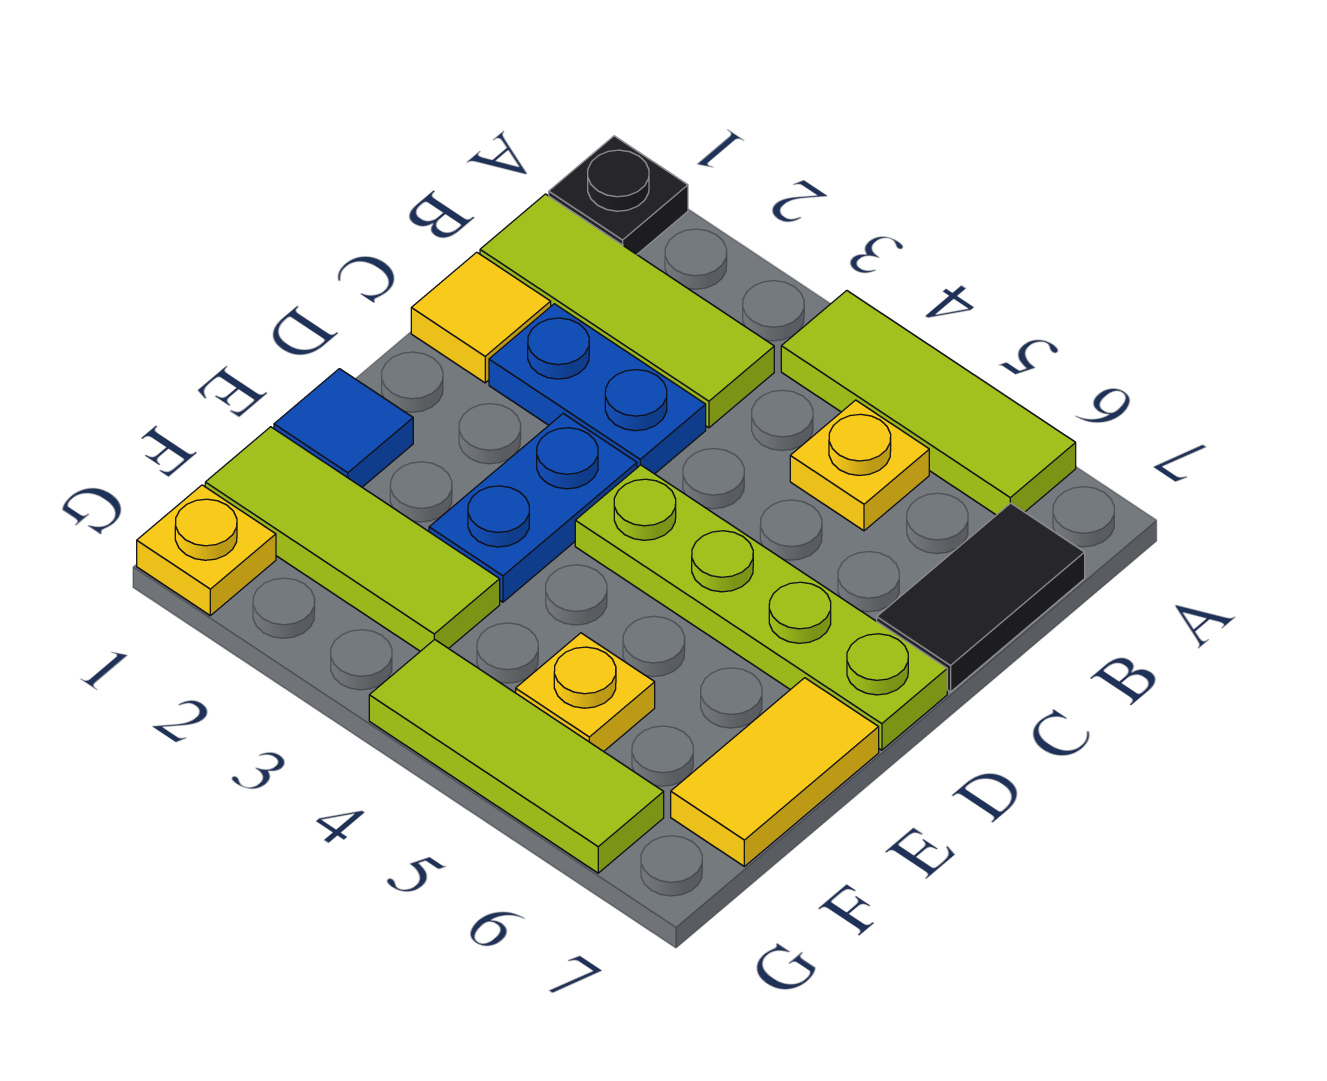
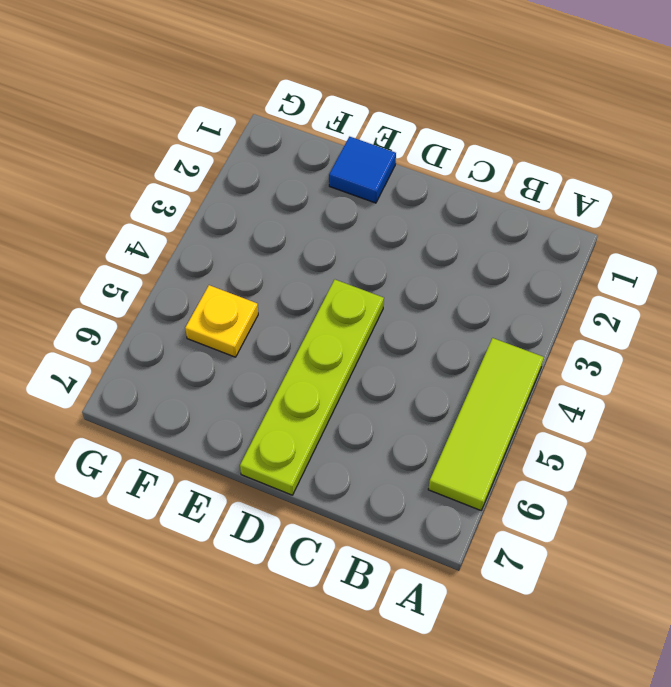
none -> black 1x1 plate [549,136,688,254]
none -> lime 1x3 tile [480,194,774,428]
none -> yellow 1x1 plate [790,400,929,531]

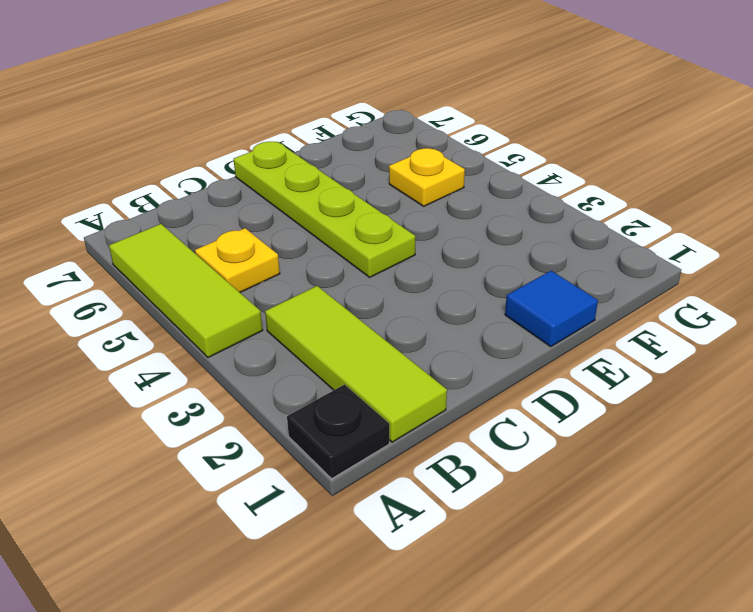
none -> black 1x2 tile [877,503,1085,692]
none -> yellow 1x1 tile [411,252,551,383]
none -> blue 1x2 plate [489,304,706,474]

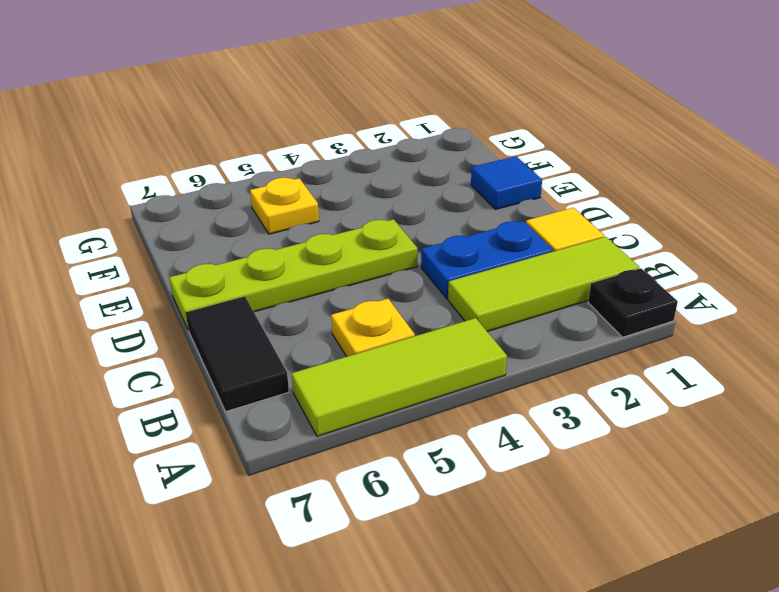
none -> blue 1x2 plate [429,414,637,602]
none -> yellow 1x2 tile [671,678,879,866]
none -> lime 1x3 tile [205,427,500,651]

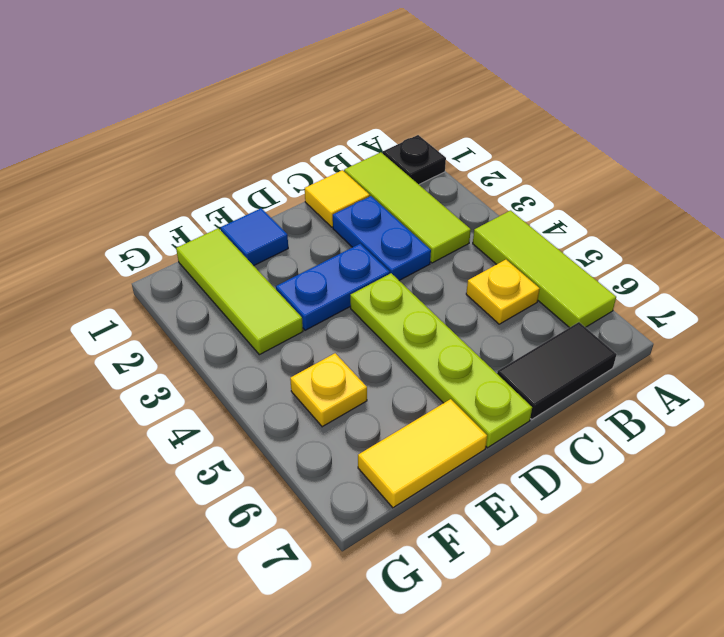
none -> yellow 1x1 plate [137,485,276,616]
none -> lime 1x3 tile [369,639,664,873]

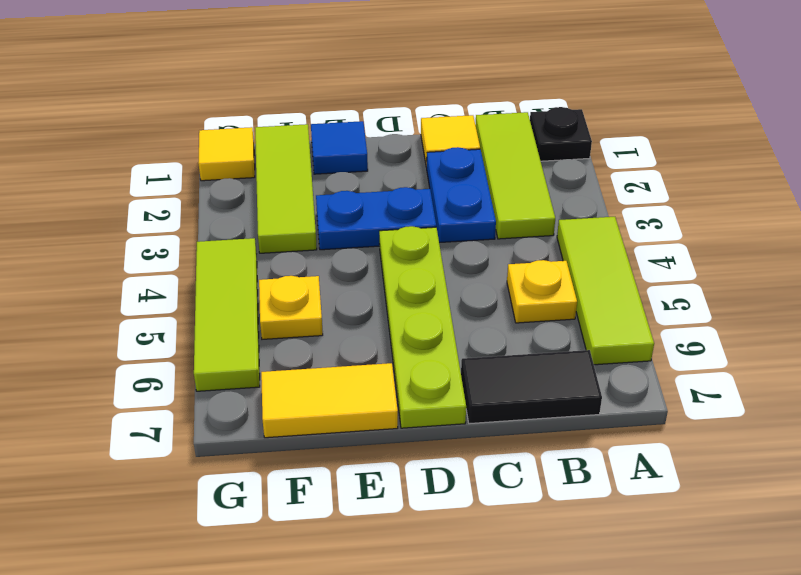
yellow 1x1 tile [198,127,255,181] -> yellow 1x1 plate [137,485,276,616]

